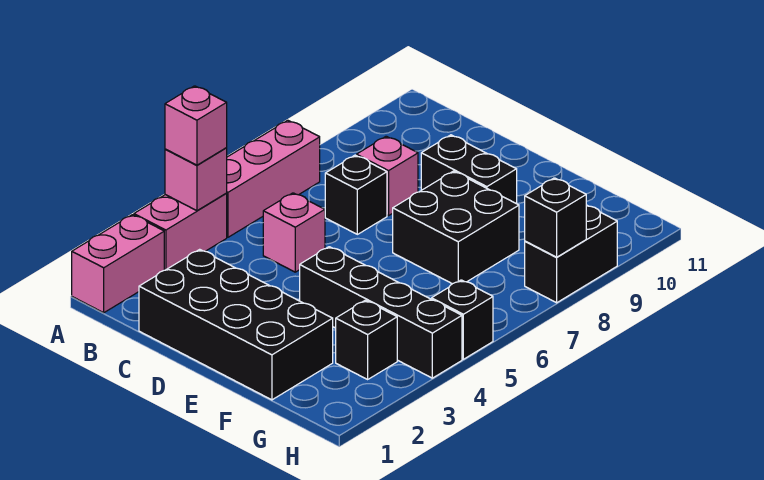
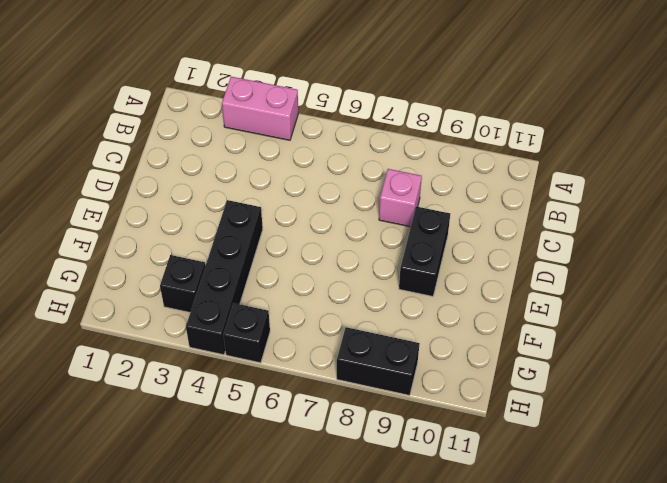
none -> pink 1x2 brick [72,215,164,313]
none -> pink 1x3 brick [226,120,320,237]
none -> black 2x4 brick [139,249,333,400]

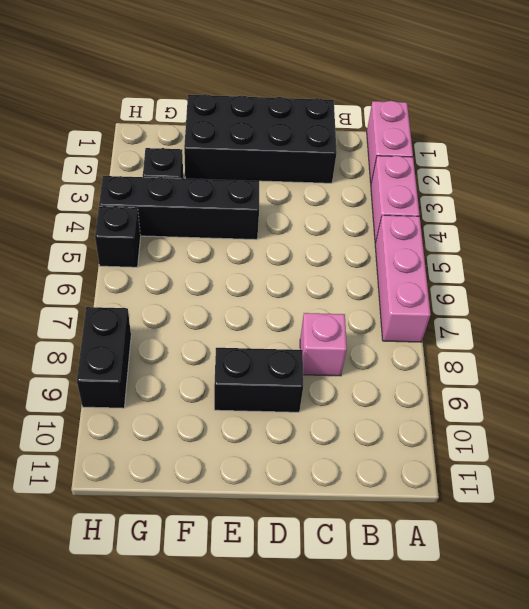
none -> pink 1x1 brick [263,193,325,272]
none -> black 1x1 brick [325,155,387,234]
none -> black 2x2 brick [393,171,519,284]

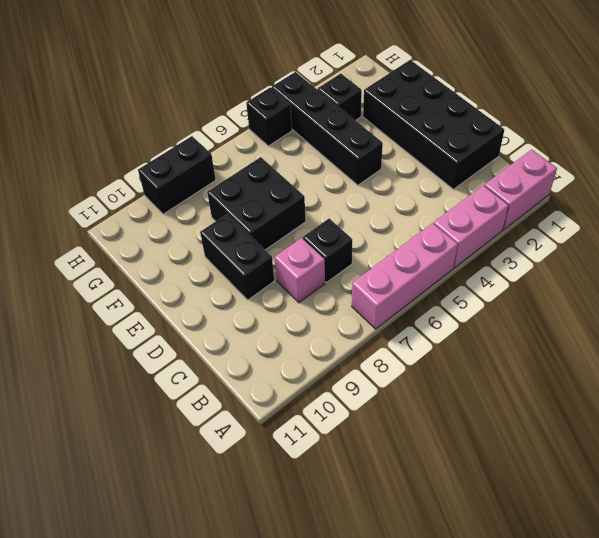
none -> pink 1x1 brick [263,193,325,272]
none -> pink 1x1 brick [165,148,227,211]
none -> black 1x1 brick [525,178,586,257]

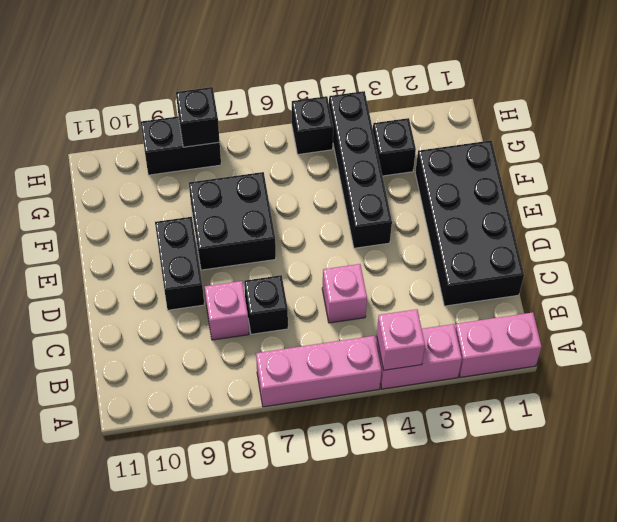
none -> pink 1x1 brick [165,86,227,165]

